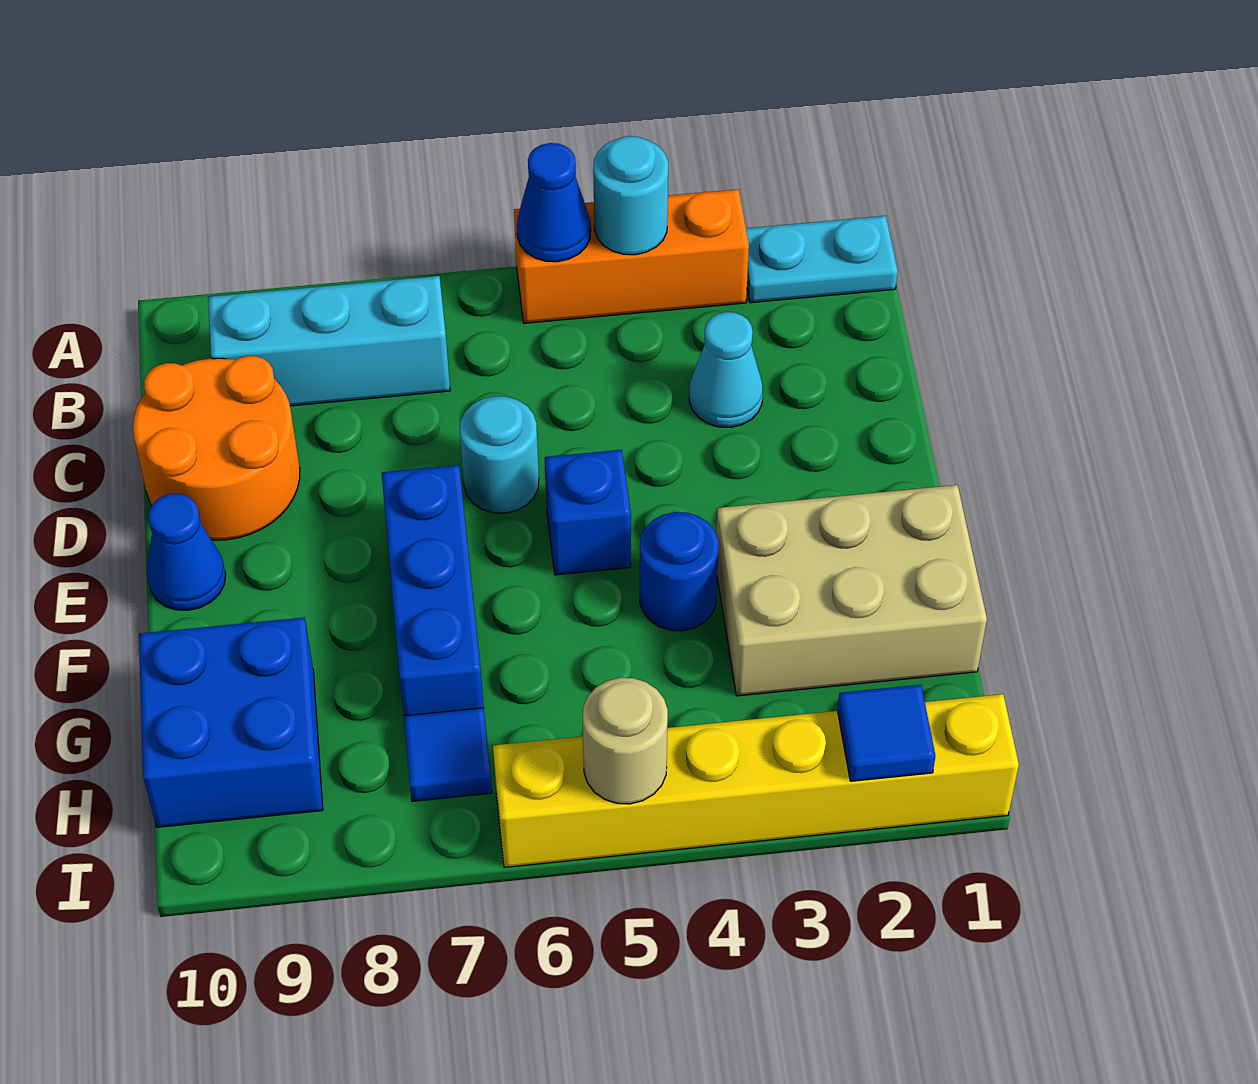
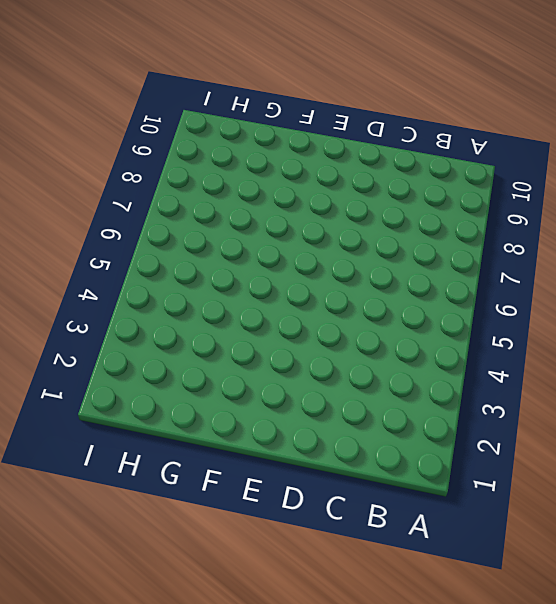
none -> cyan 1x2 plate [746,216,898,303]
none -> orange 1x3 brick [514,189,749,323]
none -> cyan 1x3 brick [208,276,450,406]

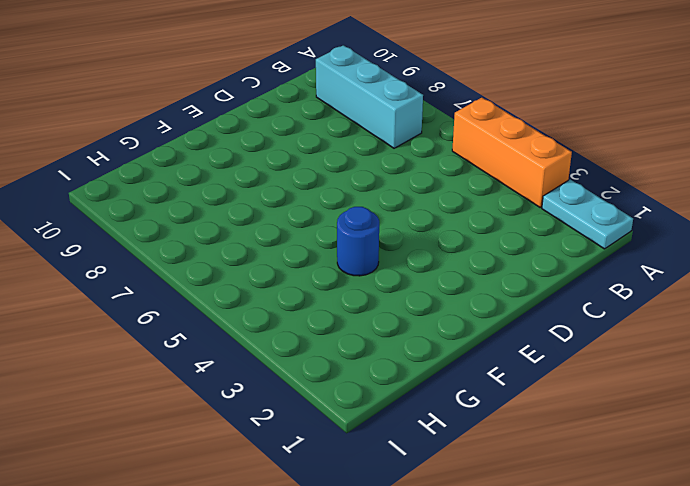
none -> cyan 1x1 cone [689,312,763,427]
none -> orange 2x2 round brick [133,356,300,540]
none -> cyan 1x1 round brick [460,396,539,513]

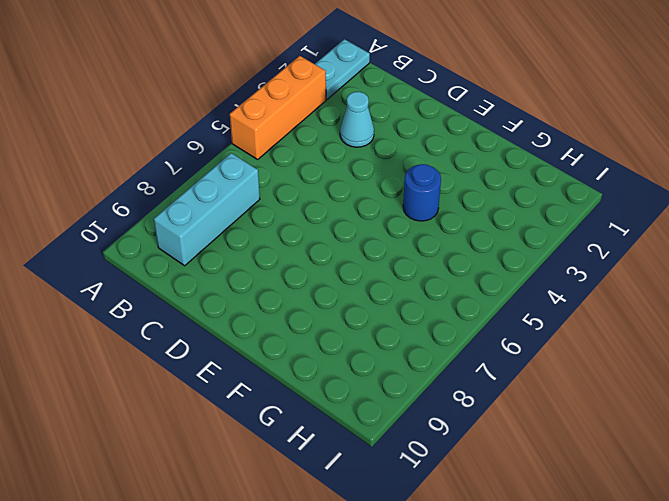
none -> orange 2x2 round brick [133,356,300,540]
none -> cyan 1x1 round brick [460,396,539,513]
none -> blue 1x1 brick [545,450,631,575]

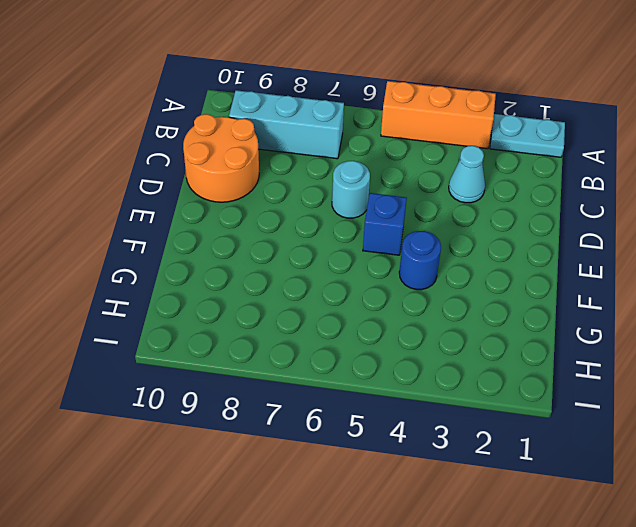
none -> blue 1x3 brick [382,465,484,716]
none -> blue 1x1 cone [147,494,226,610]
none -> tan 2x3 brick [716,485,987,696]

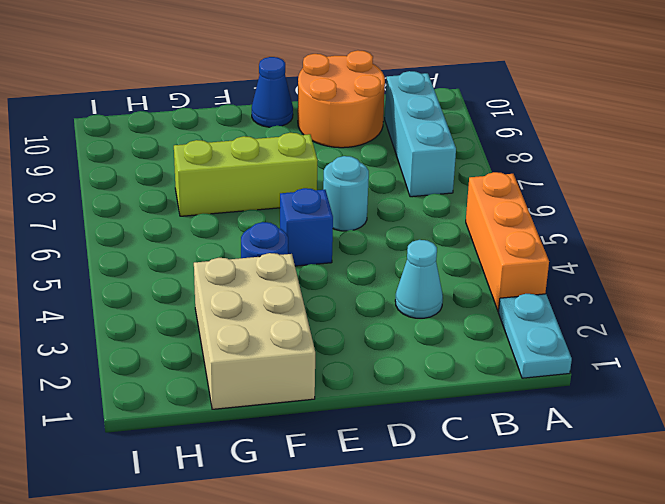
lime 1x3 brick [174,133,318,216] -> blue 1x3 brick [382,465,484,716]
none -> blue 2x2 brick [139,617,323,827]
none -> blue 1x1 tile [404,708,492,801]
none -> yellow 1x6 brick [493,694,1019,867]

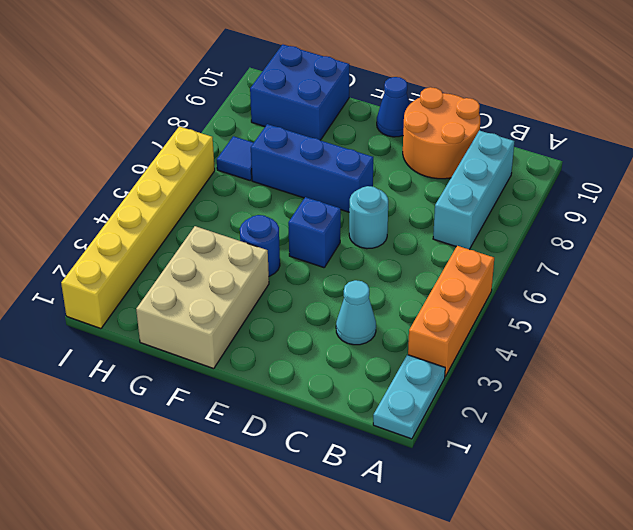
none -> cyan 1x1 round brick [593,136,668,255]
none -> blue 1x1 cone [517,143,591,262]
none -> blue 1x1 tile [837,685,936,781]

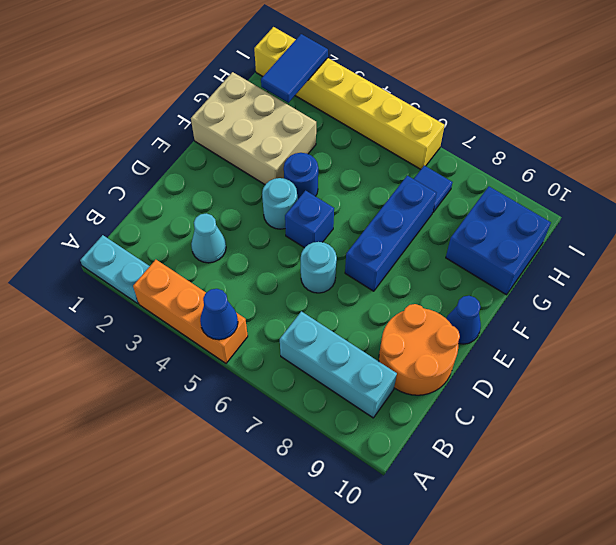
cyan 1x1 round brick [262,178,297,229] -> cyan 1x1 round brick moved to [593,136,668,255]
blue 1x2 tile [261,34,328,103] -> blue 1x1 tile [837,685,936,781]
none -> tan 1x1 round brick [583,678,668,804]

